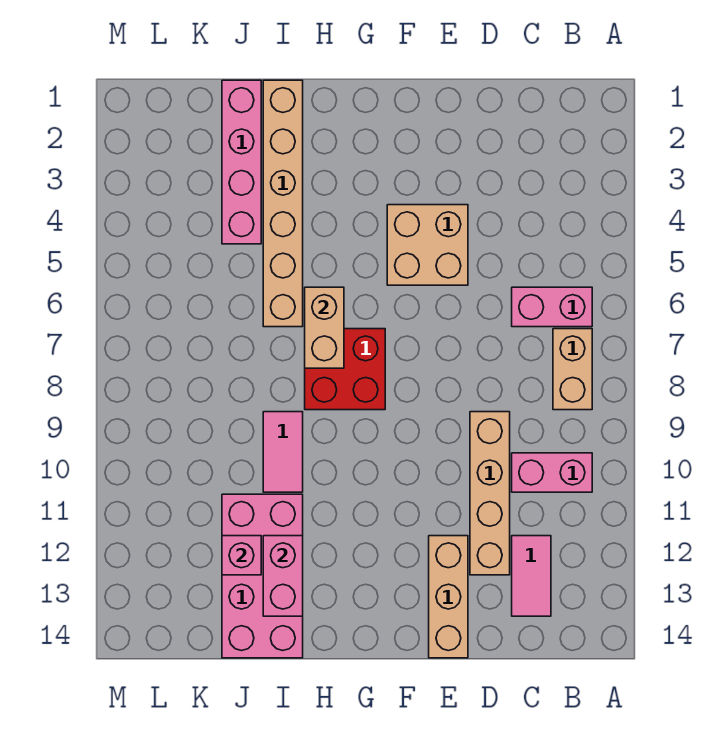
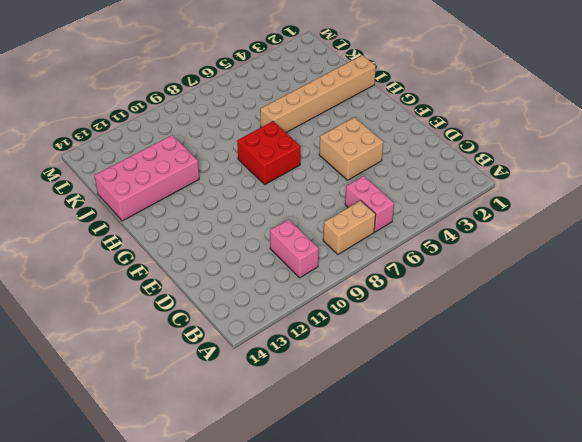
none -> pink 1x2 tile [512,536,551,616]
none -> tan 1x4 brick [470,412,510,575]
none -> tan 1x3 brick [429,536,468,658]

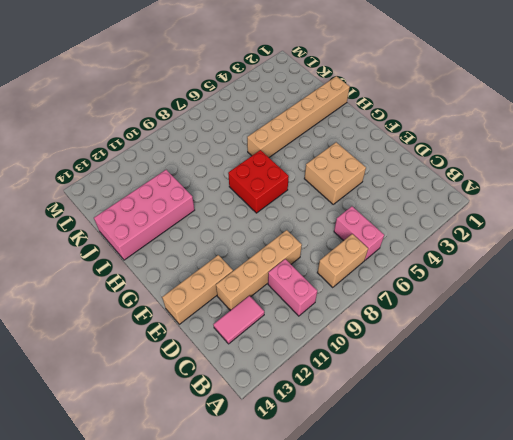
none -> pink 1x2 tile [263,412,303,492]
none -> pink 1x4 brick [222,80,261,244]
none -> tan 1x2 brick [305,287,344,368]

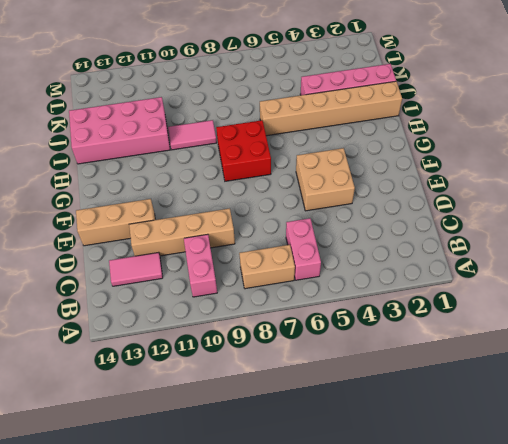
none -> tan 1x2 brick [305,287,344,368]
none -> pink 1x2 brick [263,536,303,616]
none -> pink 1x1 brick [222,536,261,575]

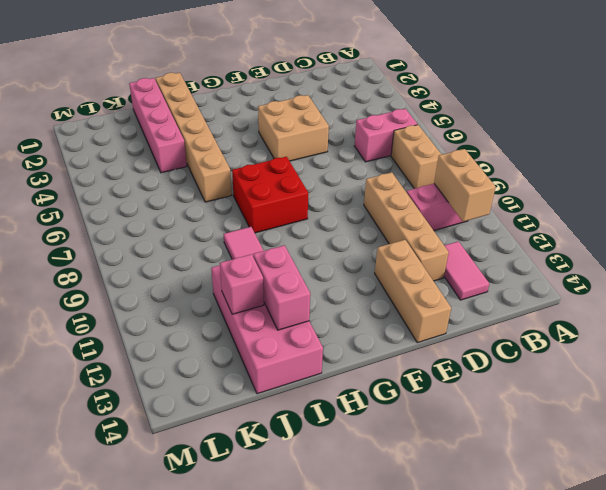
tan 1x2 brick [434,149,496,222] -> tan 1x2 brick moved to [305,287,344,368]

